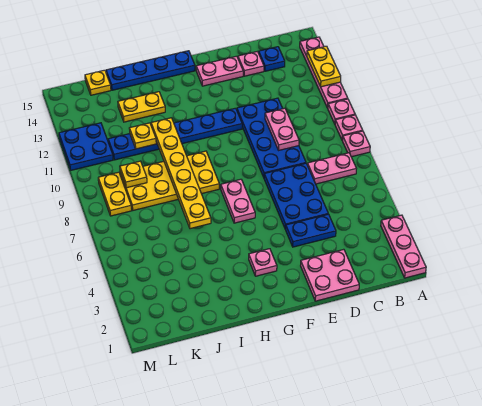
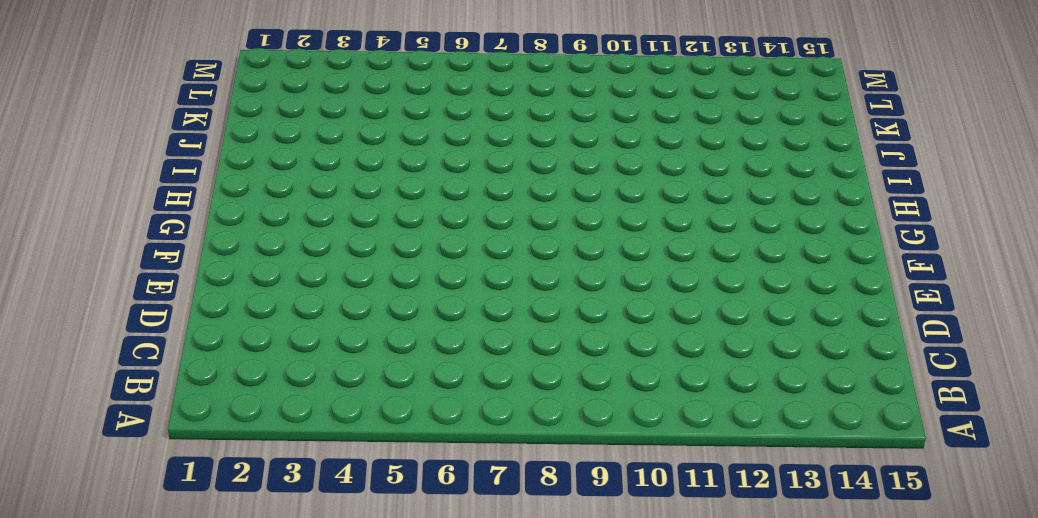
none -> pink 1x3 plate [381,215,426,278]
none -> pink 1x1 plate [342,131,370,157]
none -> pink 1x1 plate [335,115,363,140]

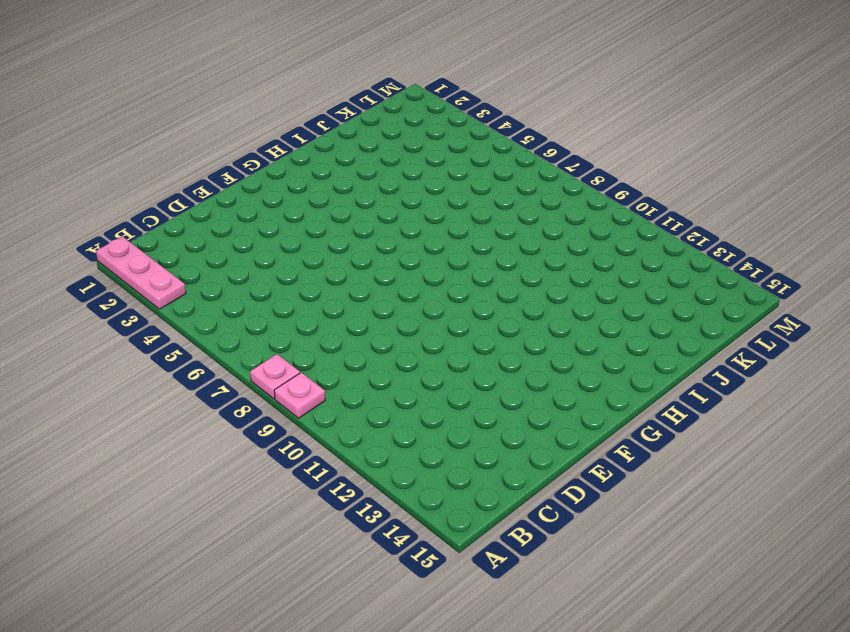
none -> pink 1x1 plate [328,99,355,124]
none -> pink 1x4 plate [300,37,348,108]
none -> pink 1x2 plate [307,153,356,184]

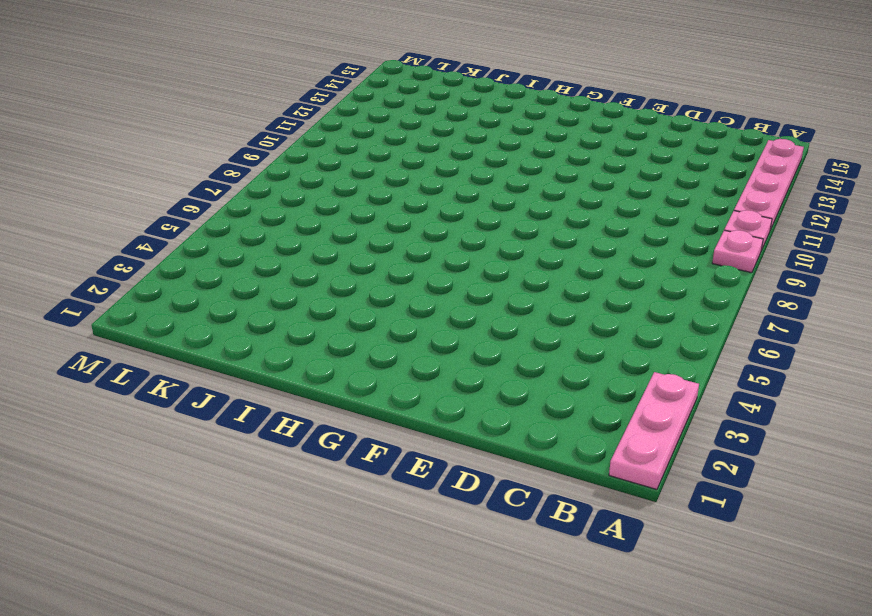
none -> pink 1x1 plate [342,131,370,157]
none -> pink 1x2 plate [307,153,356,184]
none -> blue 1x1 plate [259,47,285,71]

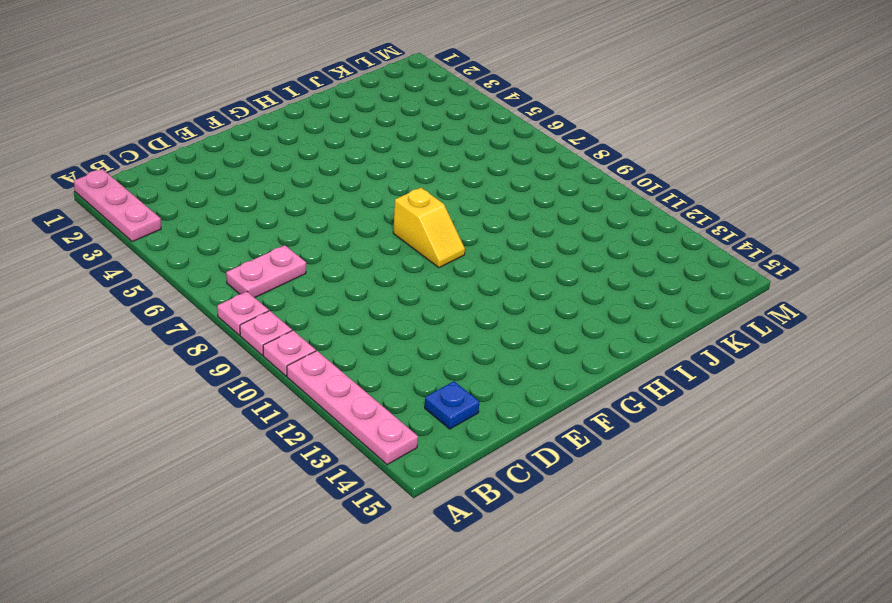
yellow 1x2 slope [393,188,465,268] -> none
none -> pink 2x2 plate [301,249,359,301]
none -> blue 1x2 plate [285,214,336,247]
none -> blue 2x3 plate [264,163,328,229]

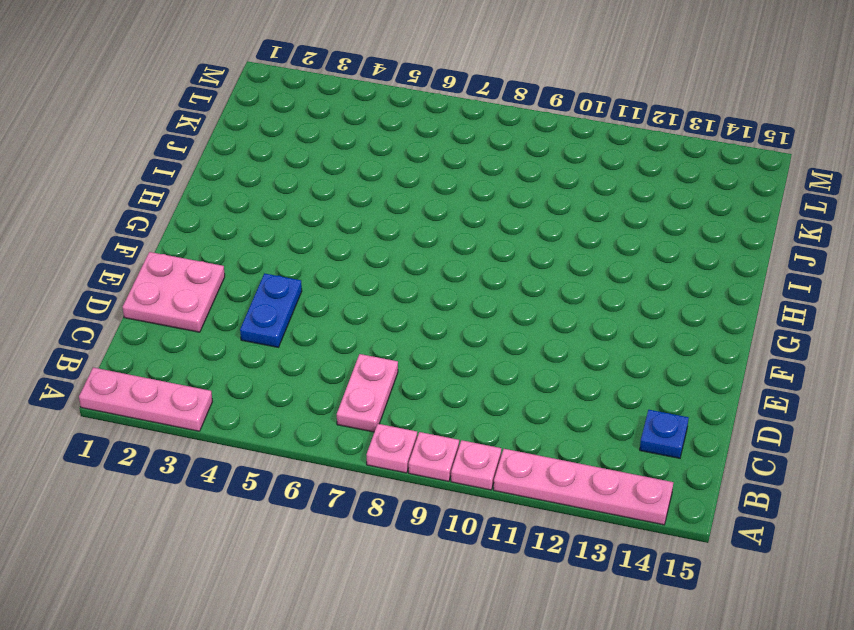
none -> blue 2x3 plate [264,163,328,229]
none -> blue 2x4 plate [237,98,306,177]
none -> pink 1x1 plate [238,51,264,76]

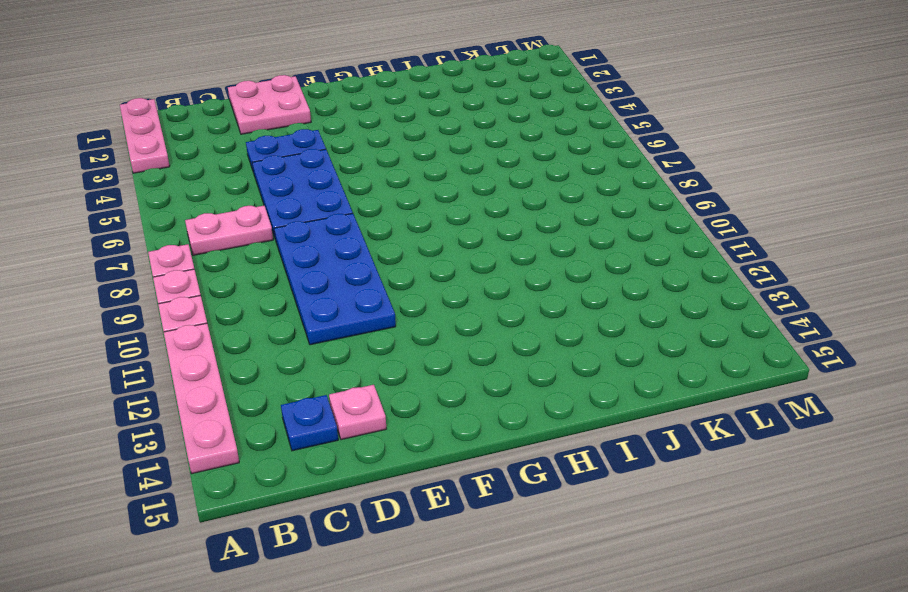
none -> pink 1x2 plate [196,56,243,86]
none -> blue 1x6 plate [108,108,242,160]
none -> pink 1x1 plate [249,249,277,276]

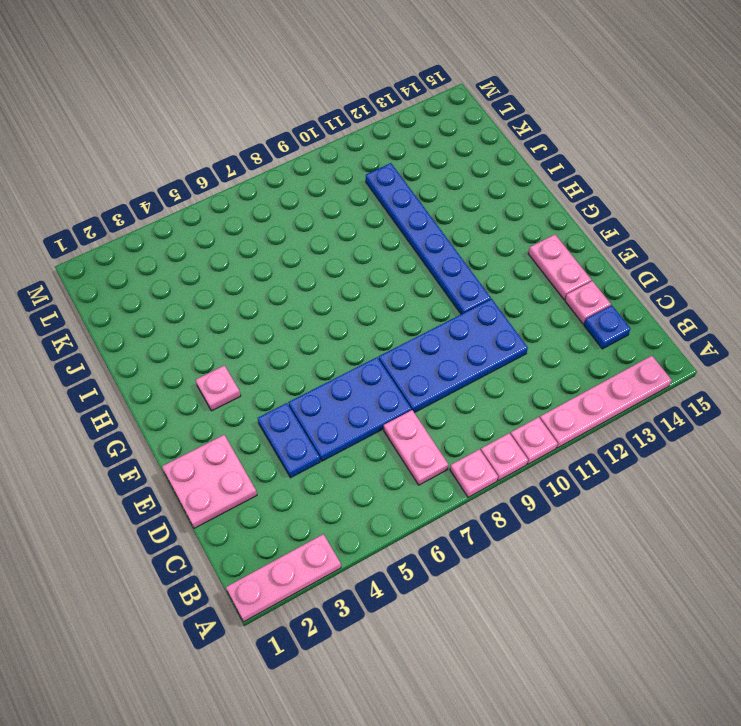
none -> pink 1x2 plate [221,179,255,223]
none -> blue 1x4 plate [106,51,195,90]
none -> yellow 2x4 plate [120,151,219,210]

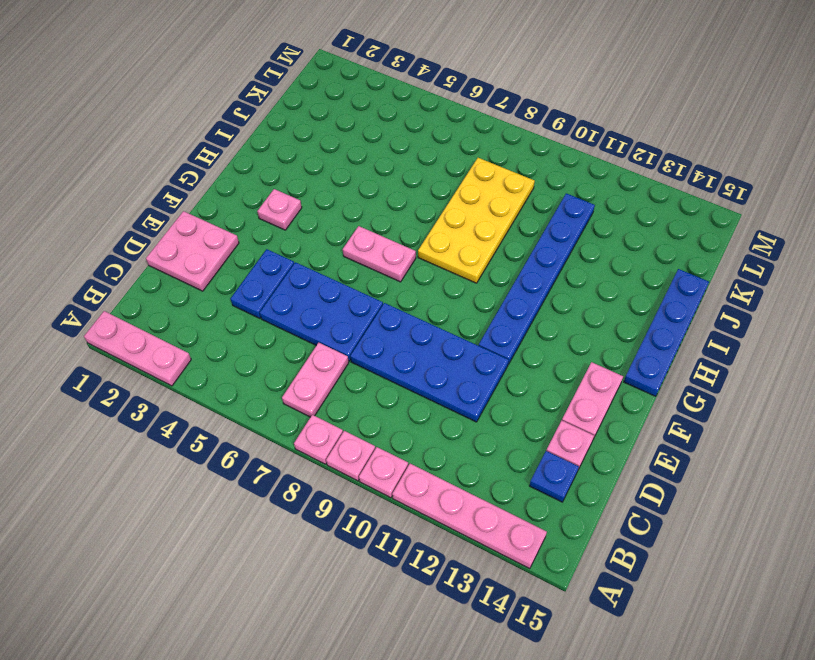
none -> yellow 1x2 plate [118,92,165,122]
none -> yellow 1x1 plate [85,70,111,95]
none -> yellow 1x2 plate [98,172,132,216]

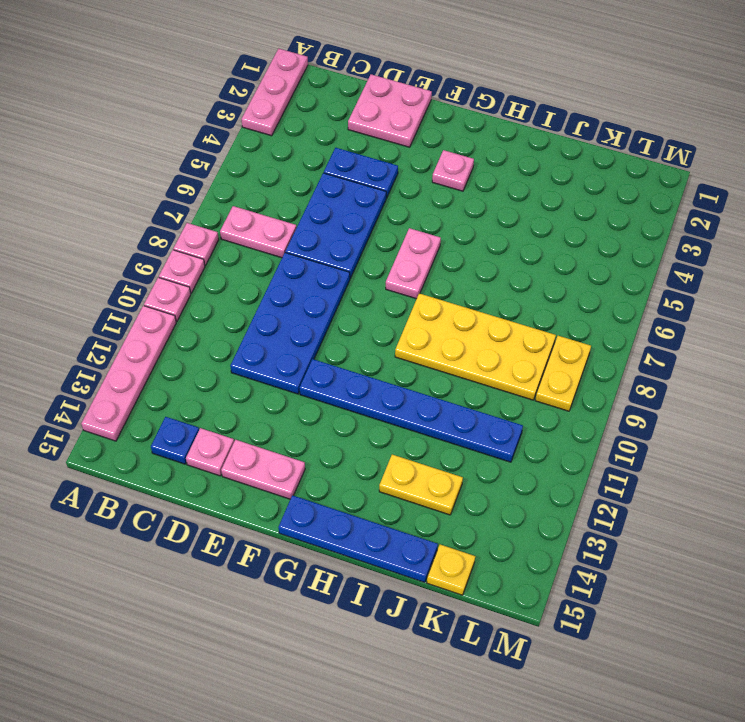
none -> blue 2x2 plate [59,123,113,170]
none -> yellow 1x2 plate [307,46,341,87]
none -> pink 1x2 plate [265,108,299,150]

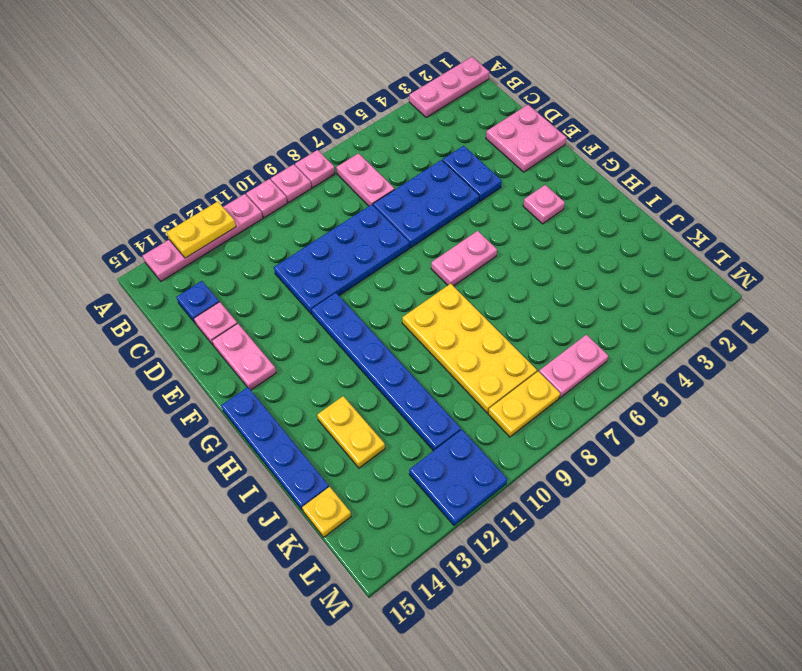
pink 1x2 plate [539,335,608,398] -> pink 1x2 plate moved to [265,108,299,150]
none -> yellow 1x6 plate [151,118,211,229]
none -> yellow 1x1 plate [129,123,156,149]
none -> yellow 1x1 plate [120,161,147,188]

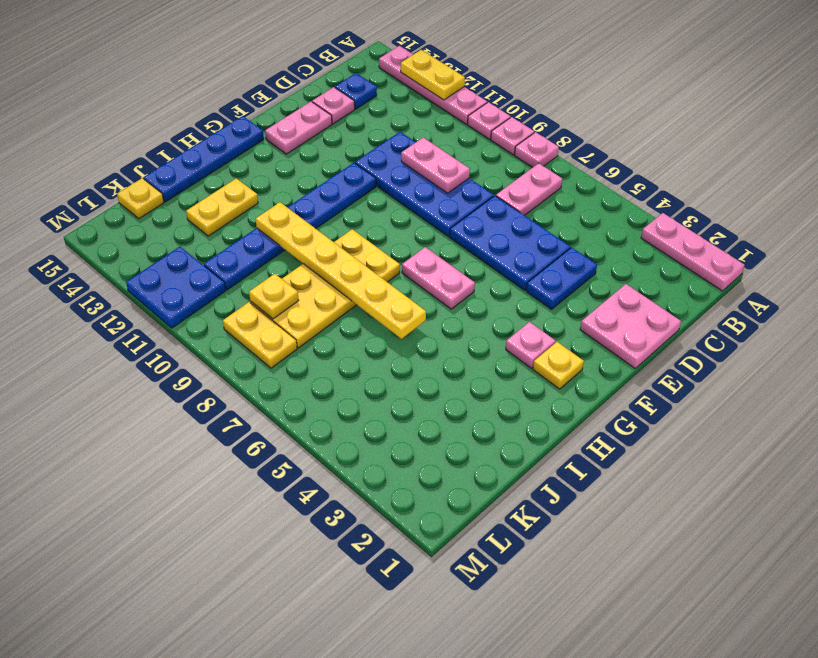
yellow 1x1 plate [533,342,584,389] -> yellow 1x1 plate moved to [129,123,156,149]

